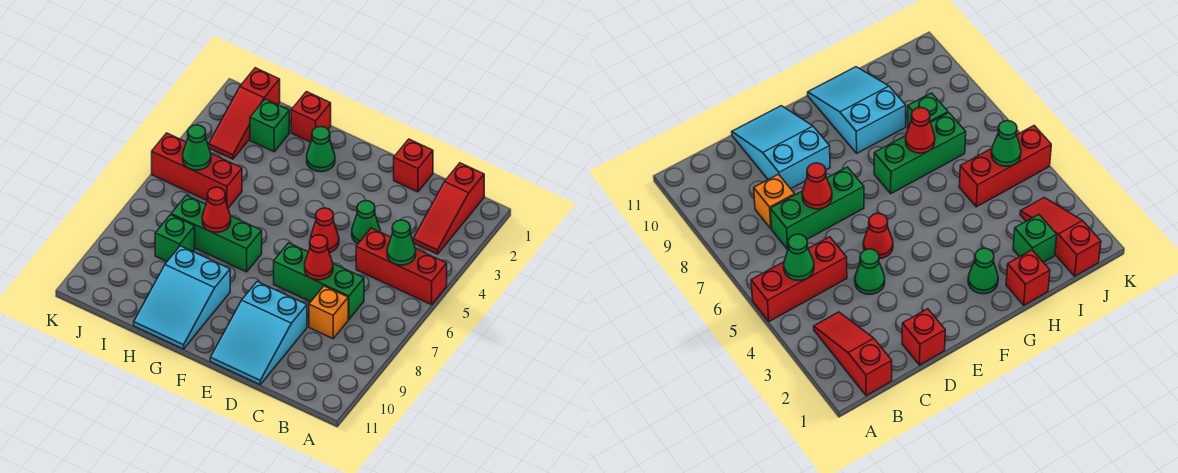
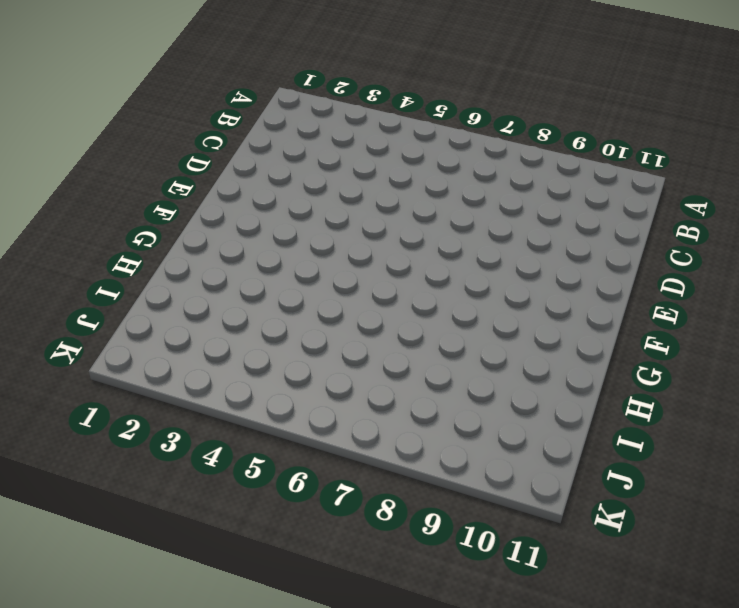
none -> red 1x3 brick [356,228,447,305]
none -> red 1x3 slope [413,163,484,254]
none -> green 1x3 brick [274,243,364,319]

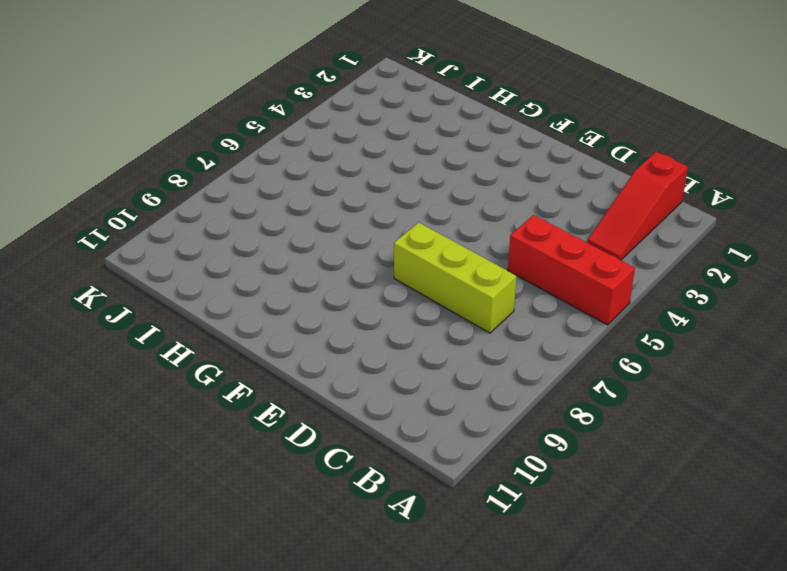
lime 1x3 brick [394,222,517,333] -> green 1x3 brick [274,243,364,319]
none -> orange 1x1 brick [309,286,348,339]
none -> red 1x1 brick [394,139,433,192]
none -> green 1x1 cone [352,201,380,244]

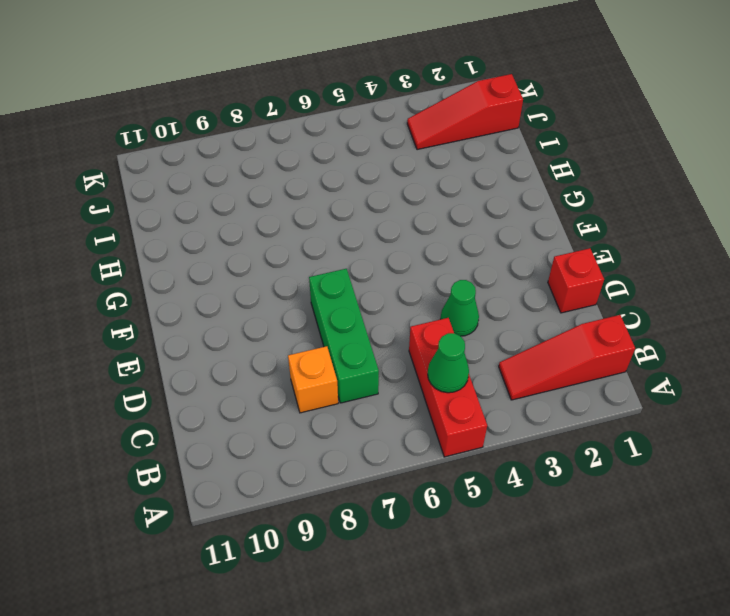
none -> cyan 2x3 slope [210,282,307,384]
none -> red 1x1 cone [311,208,339,253]
none -> green 1x1 cone [307,127,335,172]

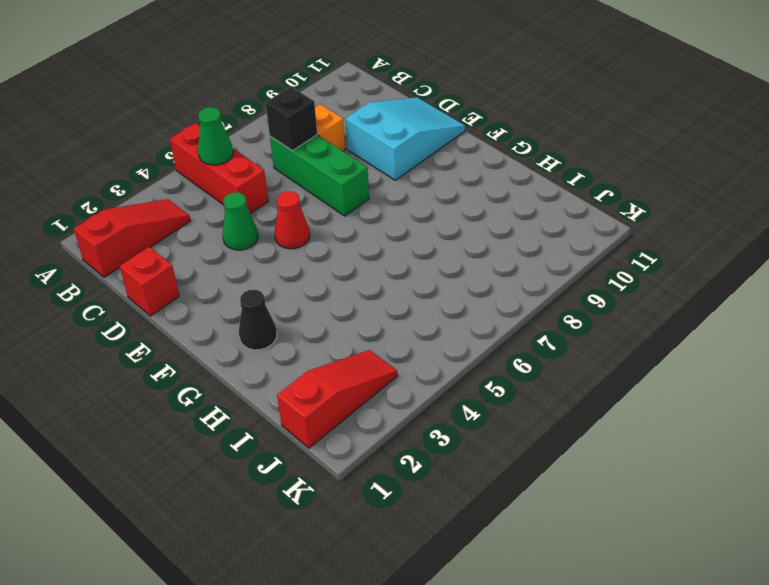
black 1x1 brick [265,87,317,151] -> none
black 1x1 cone [239,290,277,350] -> green 1x1 cone [307,127,335,172]
none -> green 1x3 brick [171,195,262,272]
none -> cyan 2x3 slope [134,246,230,349]
none -> red 1x1 brick [291,92,331,142]

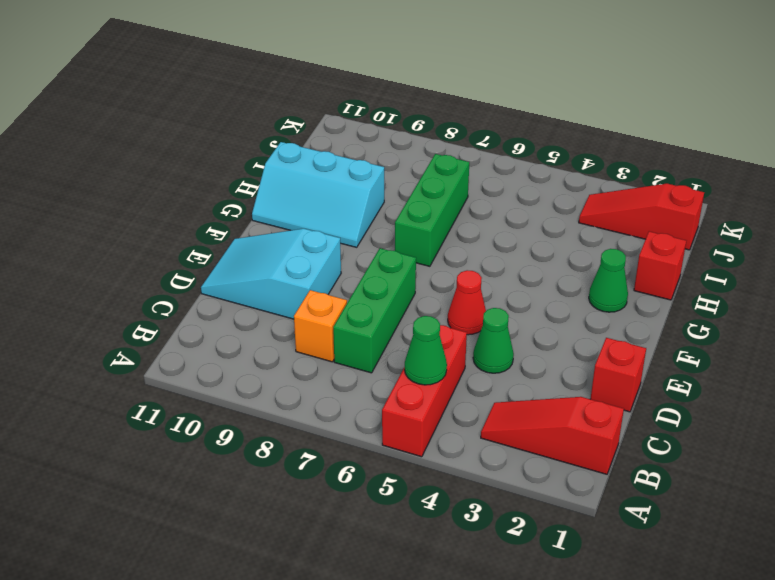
cyan 2x3 slope [252,142,384,247] -> cyan 2x3 slope turned to [134,246,230,349]
none -> green 1x1 brick [250,99,289,152]
none -> red 1x3 brick [152,133,242,208]
none -> green 1x1 brick [155,215,195,261]

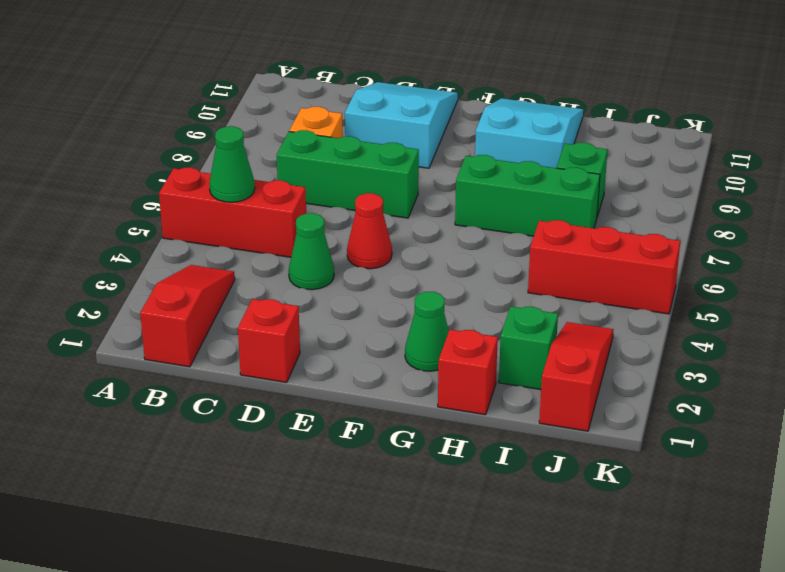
none -> red 1x1 cone [305,235,333,280]
none -> red 1x1 cone [202,187,231,232]
none -> green 1x1 cone [183,125,211,170]

